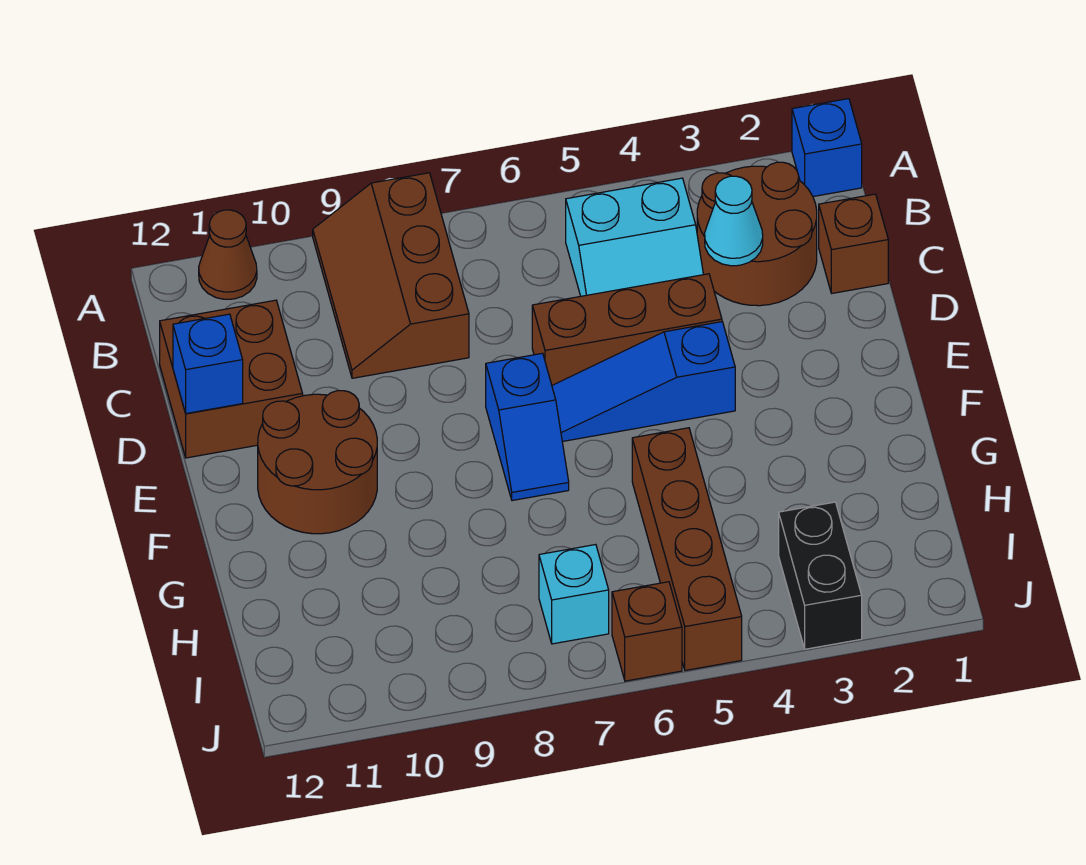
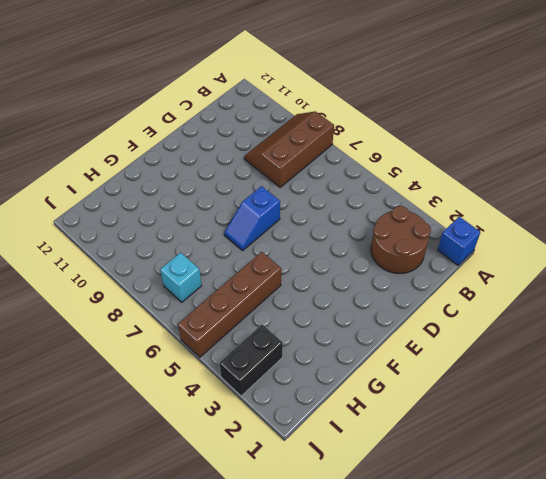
none -> brown 1x1 cone [199,210,257,299]
none -> cyan 2x2 slope [566,178,703,296]
none -> brown 1x1 brick [819,194,888,293]

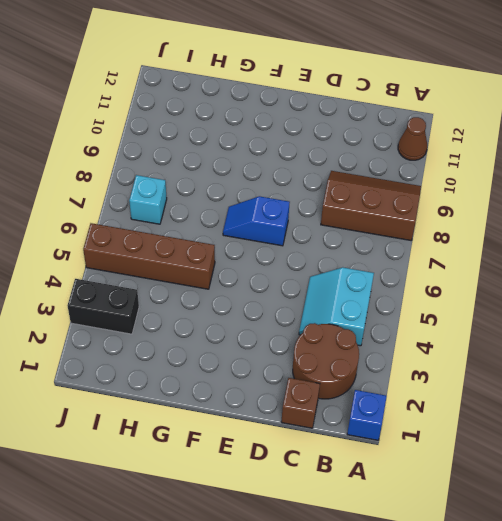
none -> brown 2x2 brick [160,300,303,458]
none -> brown 1x3 brick [532,274,722,385]
none -> blue 1x3 slope [552,322,735,442]

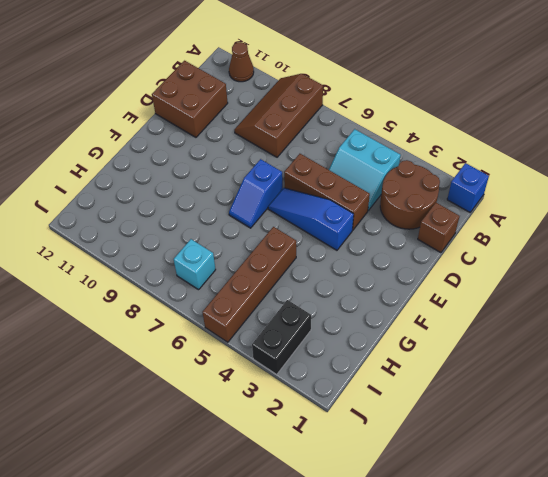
none -> brown 2x2 round brick [258,391,377,534]
none -> brown 1x1 brick [612,582,682,681]
none -> cyan 1x1 cone [705,176,763,266]

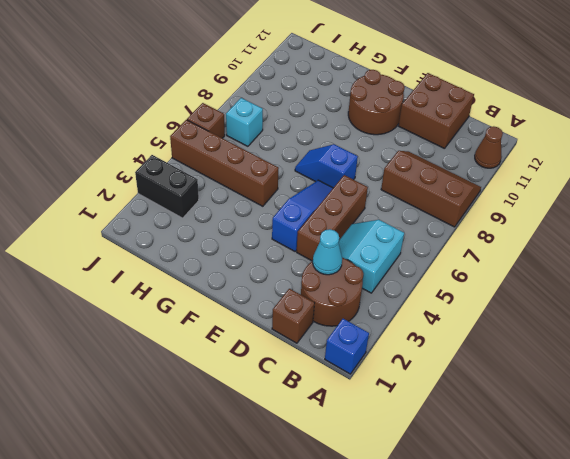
none -> blue 1x1 brick [173,314,243,414]

